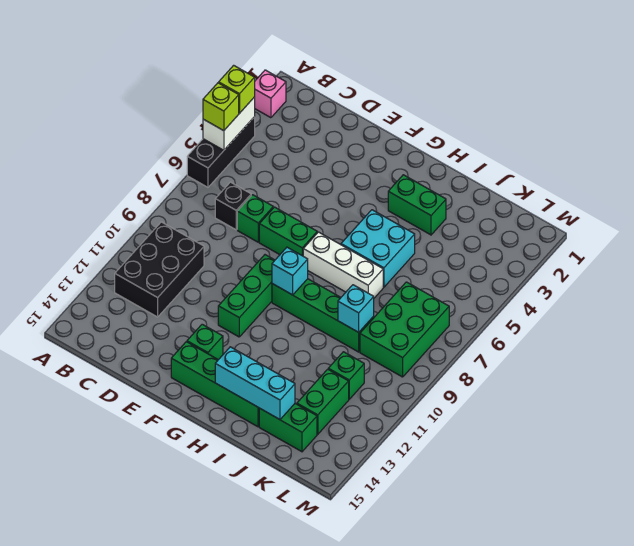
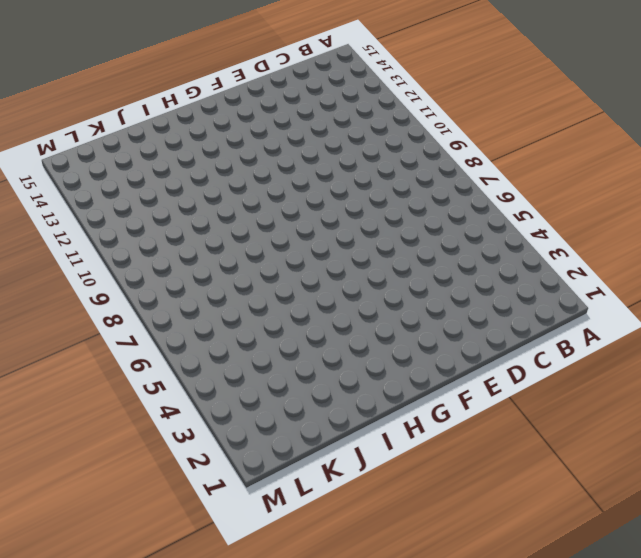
none -> pink 1x1 brick [255,70,286,118]
none -> black 1x3 brick [187,117,255,187]
none -> black 2x3 brick [115,222,204,317]

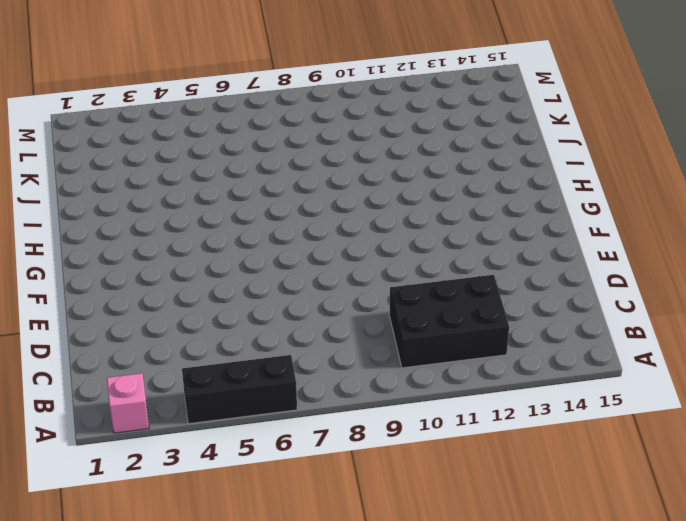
none -> black 1x1 brick [215,182,251,230]
none -> green 1x1 brick [237,195,273,242]
none -> green 1x2 brick [259,207,317,256]

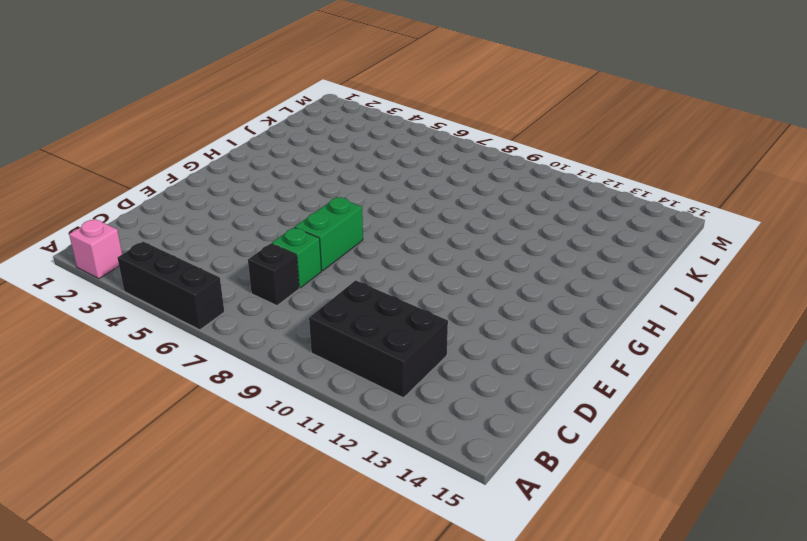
none -> green 1x3 brick [218,255,275,337]
none -> green 1x1 brick [187,324,223,360]
none -> green 1x4 brick [171,342,259,427]

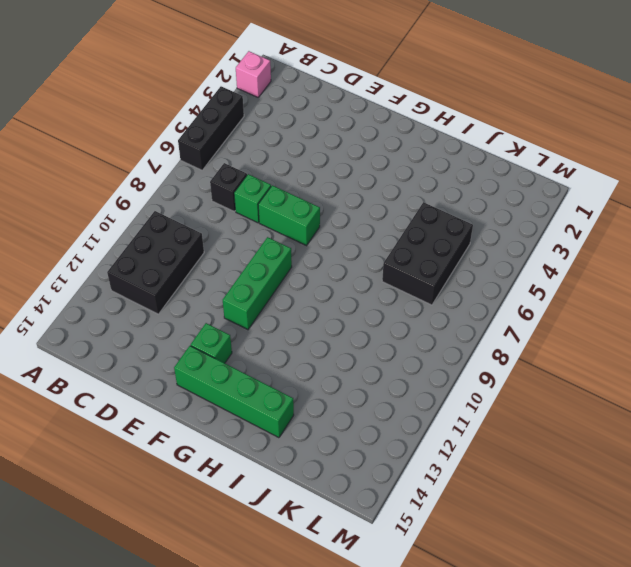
black 2x3 brick [382,202,473,305] -> green 2x3 brick [360,282,449,377]
none -> white 1x3 brick [303,232,383,298]
none -> green 1x4 brick [272,279,374,352]
none -> green 1x2 brick [388,175,446,235]

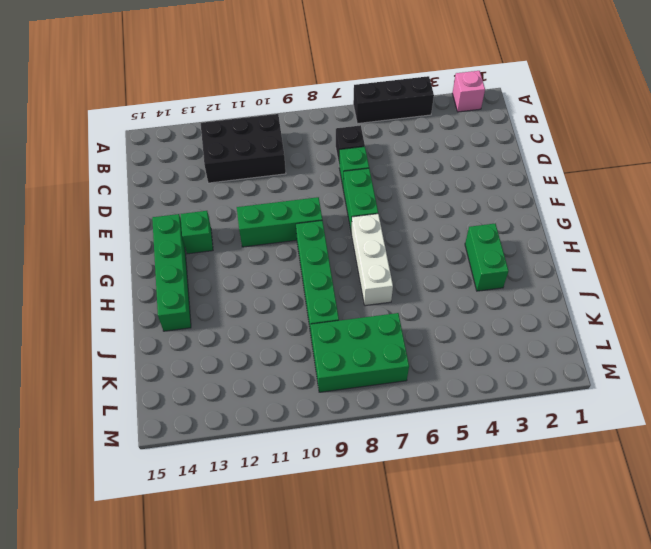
none -> cyan 2x2 brick [341,210,415,287]
none -> green 1x2 brick [259,404,317,452]
none -> green 1x1 brick [328,352,364,399]

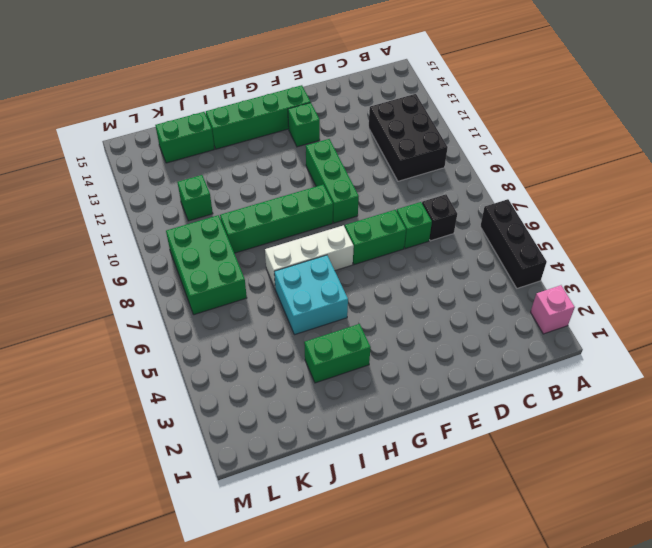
none -> green 1x2 brick [297,369,349,434]
none -> white 1x2 brick [203,97,255,150]
none -> cyan 1x1 brick [272,247,308,295]

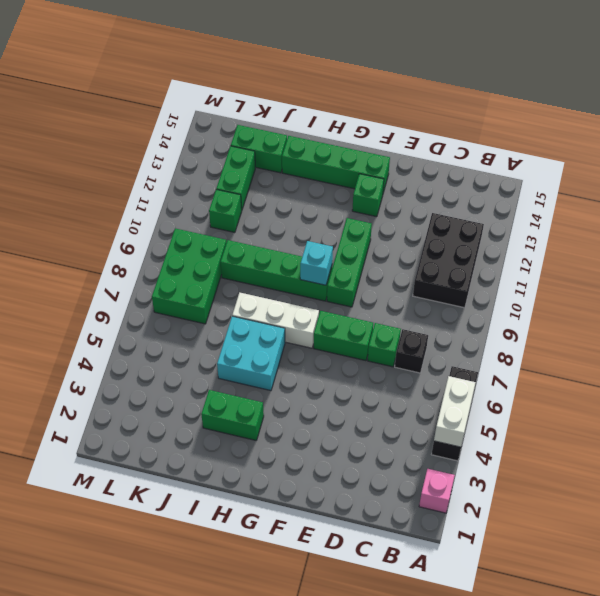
none -> cyan 1x3 brick [215,347,295,420]
none -> cyan 1x1 brick [338,285,374,332]
none -> lime 1x1 brick [219,65,255,113]

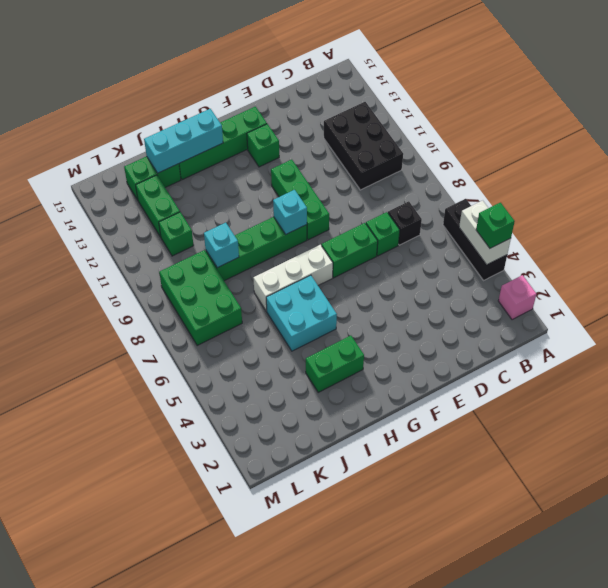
green 1x1 brick [476,203,515,248] -> lime 1x1 brick [219,65,255,113]
none -> lime 1x1 brick [203,83,239,131]

